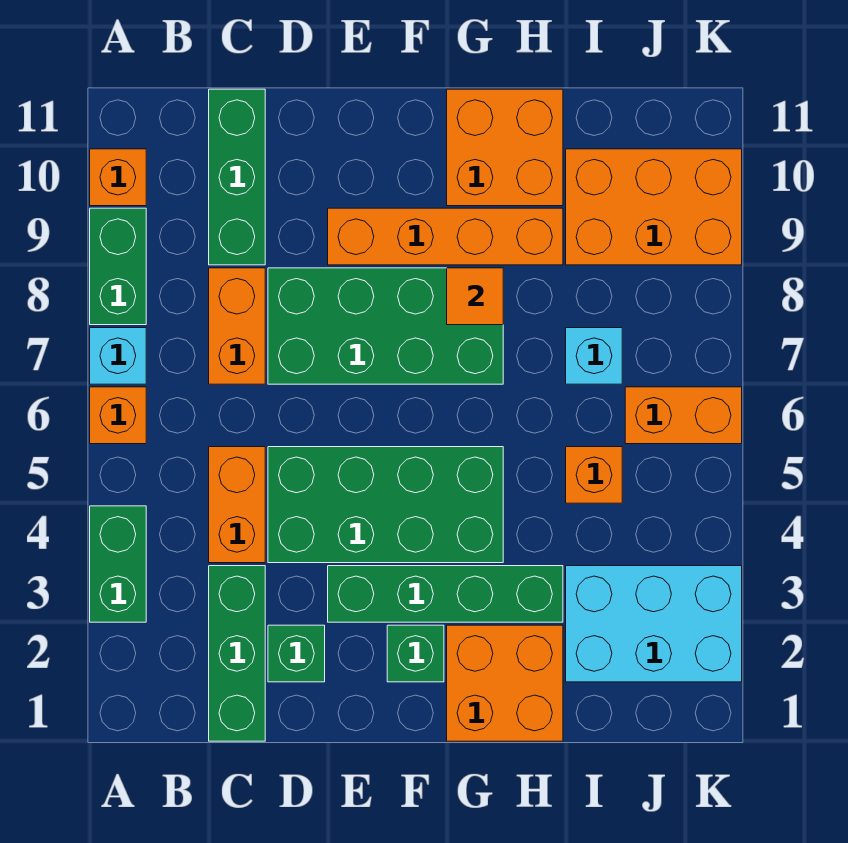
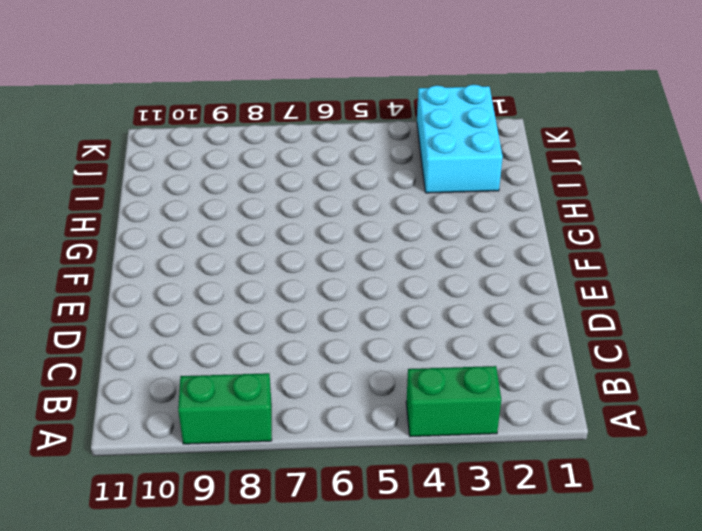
none -> orange 1x1 brick [90,387,146,444]
none -> cyan 1x1 brick [90,328,146,384]
none -> orange 1x1 brick [90,149,146,206]

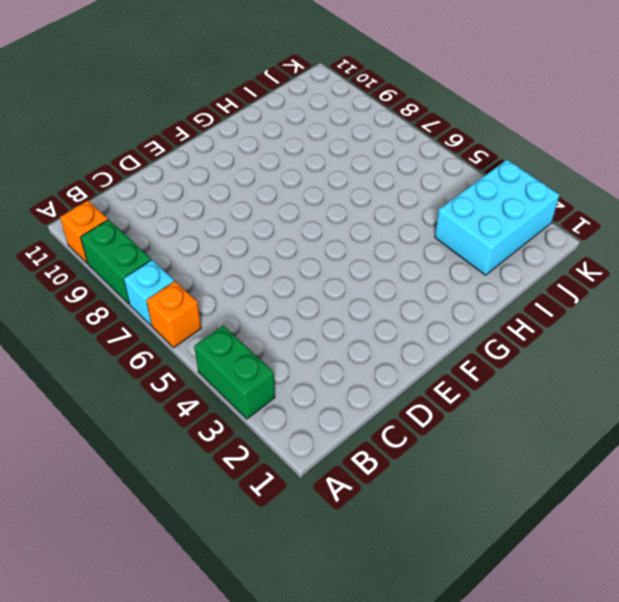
none -> green 1x3 brick [209,566,265,741]
none -> orange 1x2 brick [209,447,265,563]
none -> orange 1x2 brick [209,268,265,384]

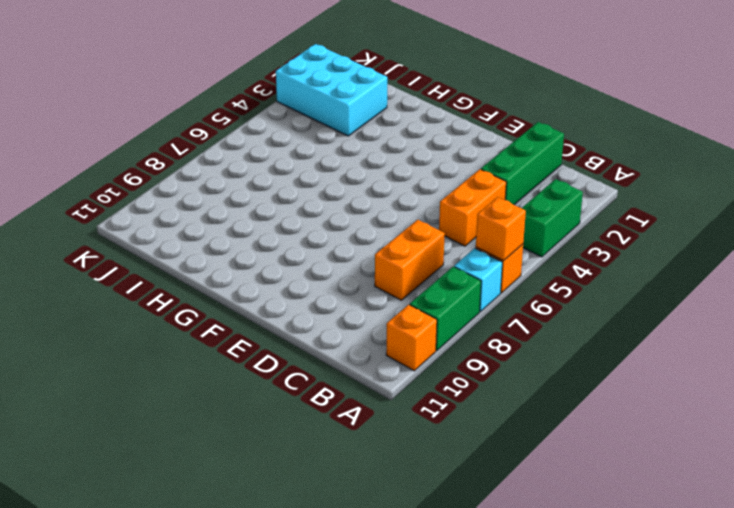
orange 1x1 brick [476,197,526,261] -> orange 1x1 brick moved to [566,447,622,503]
none -> green 1x3 brick [209,89,265,265]
none -> green 1x1 brick [268,625,325,682]
none -> green 2x4 brick [268,447,503,563]

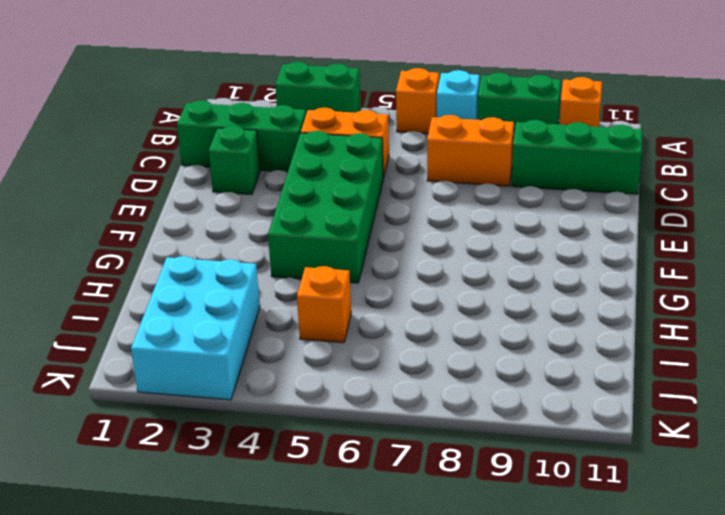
none -> green 2x4 brick [268,268,503,384]
none -> green 1x4 brick [328,566,563,622]
none -> orange 1x4 brick [328,208,563,265]

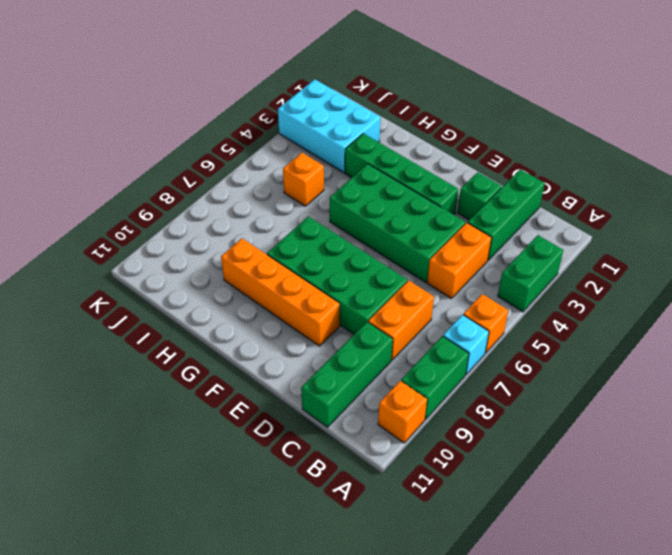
none -> green 1x1 brick [387,625,444,682]
none -> orange 2x2 brick [447,625,563,741]
none -> orange 2x2 brick [447,89,563,206]

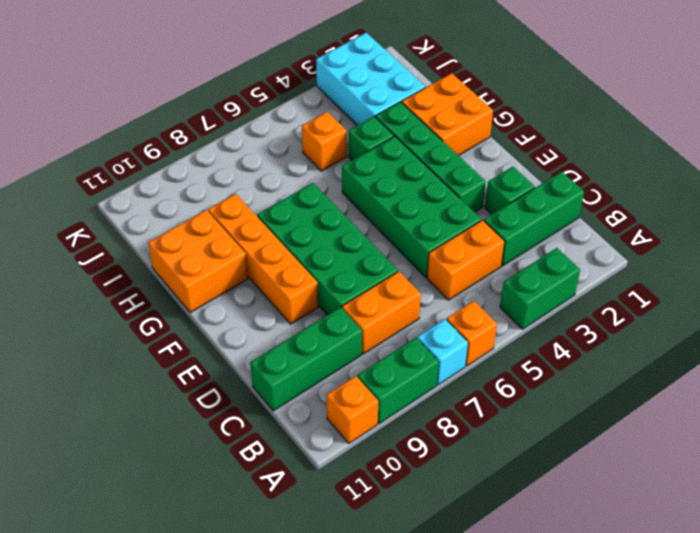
green 1x1 brick [349,117,394,160] -> green 1x1 brick moved to [387,625,444,682]
none -> cyan 1x1 brick [566,328,622,384]
none -> orange 2x3 brick [566,149,742,265]
none -> orange 1x2 brick [625,387,742,444]

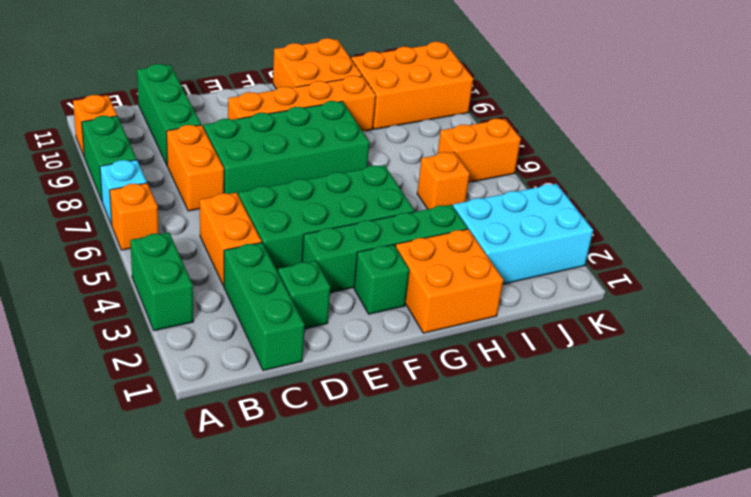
none -> cyan 1x1 brick [566,328,622,384]
none -> orange 1x1 tile [447,268,503,325]

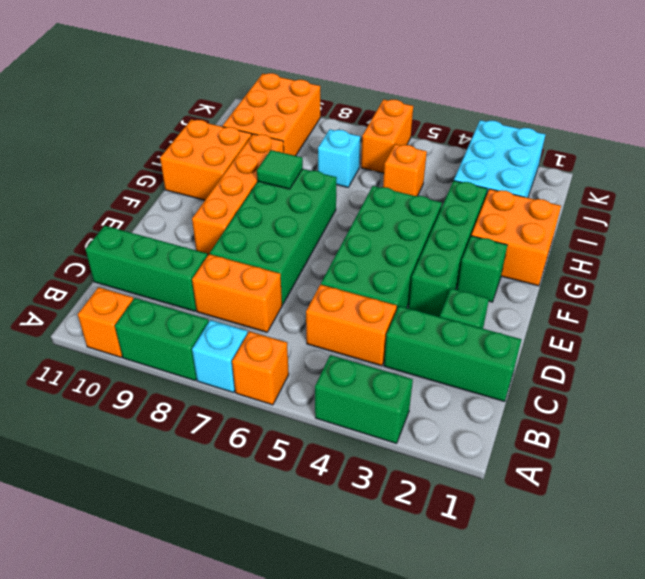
green 1x1 tile [257,150,303,189] -> orange 1x1 tile [447,268,503,325]

